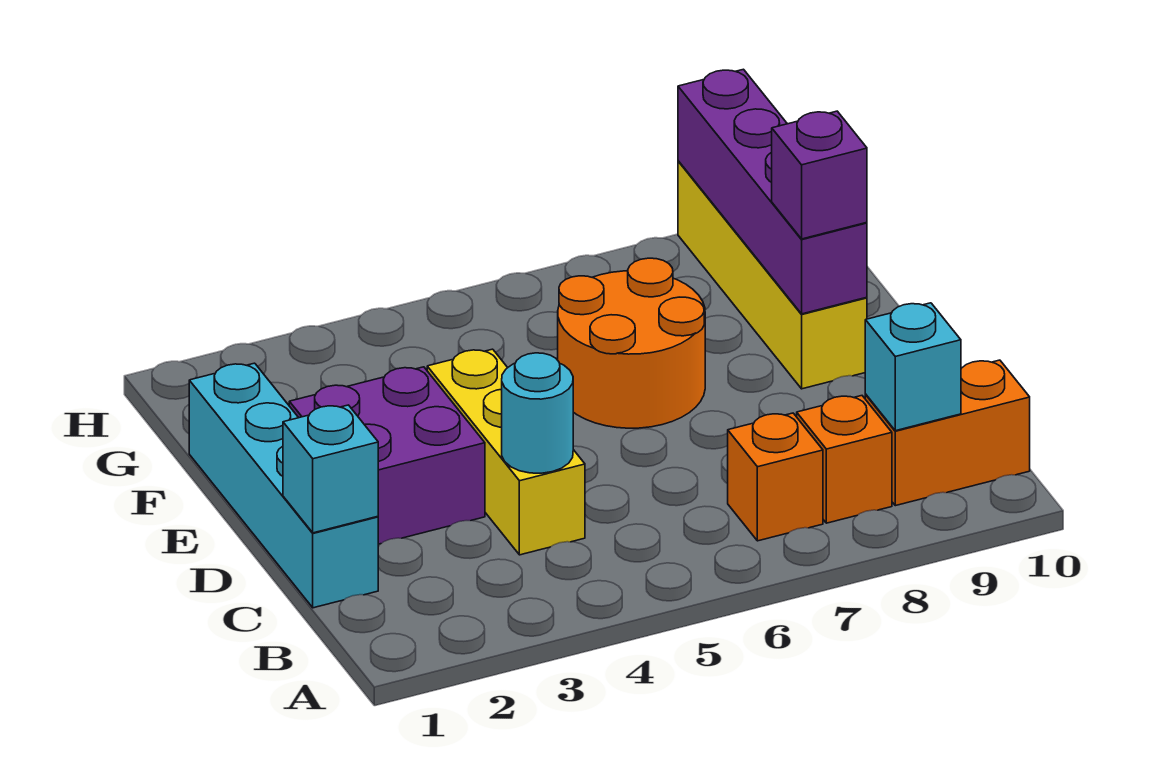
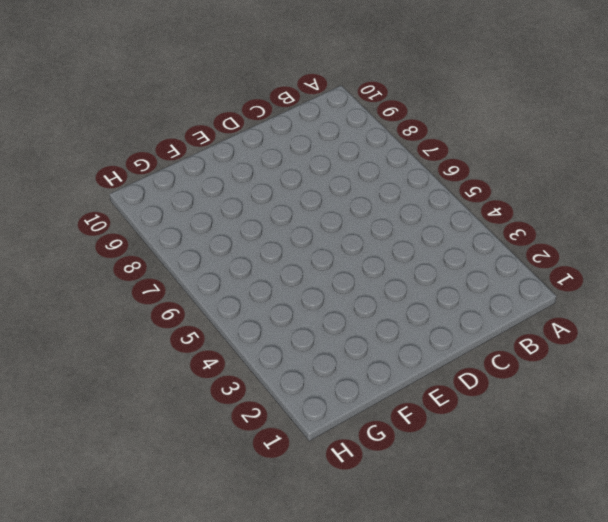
none -> orange 1x1 brick [728,413,823,541]
none -> orange 1x1 brick [797,396,892,523]
none -> orange 1x2 brick [865,360,1030,506]

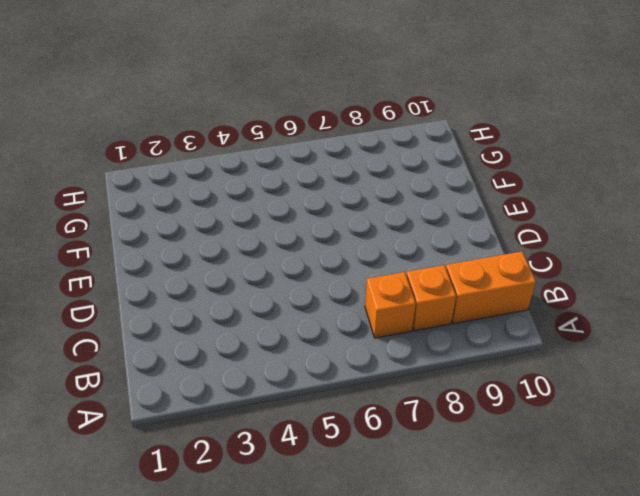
none -> cyan 1x4 brick [189,363,378,608]
none -> yellow 1x3 brick [427,349,585,555]
none -> purple 2x2 brick [289,367,485,544]

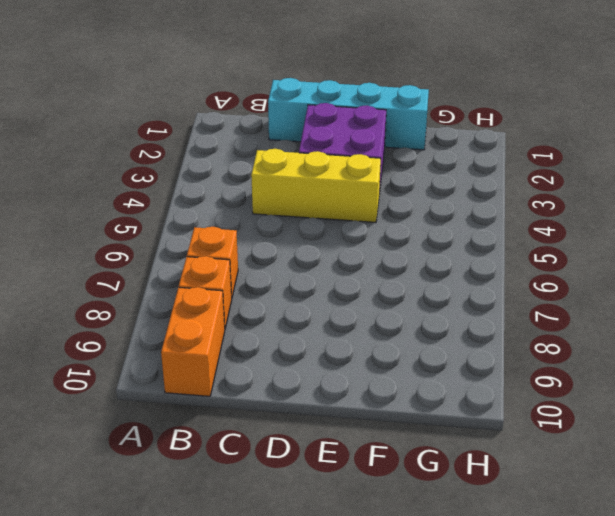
none -> orange 2x2 round brick [558,258,705,428]
none -> yellow 1x4 brick [678,161,867,389]
none -> cyan 1x1 brick [865,303,961,431]

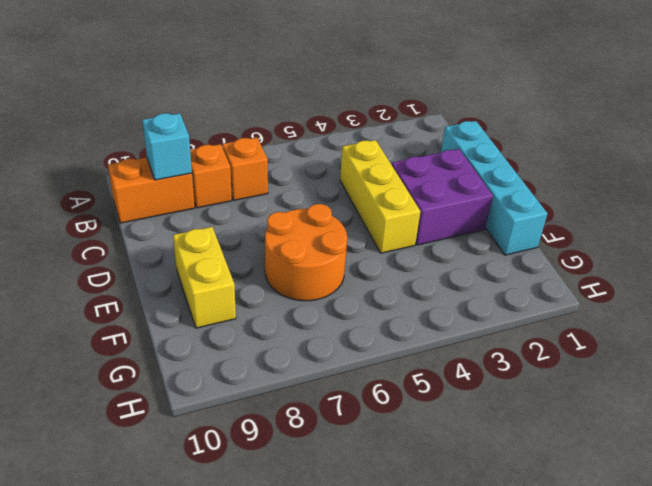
yellow 1x2 brick [173,227,236,328] -> yellow 1x4 brick [678,161,867,389]
none -> cyan 1x1 brick [283,405,378,533]
none -> cyan 1x1 round brick [502,353,573,473]
none -> purple 1x4 brick [678,69,867,314]

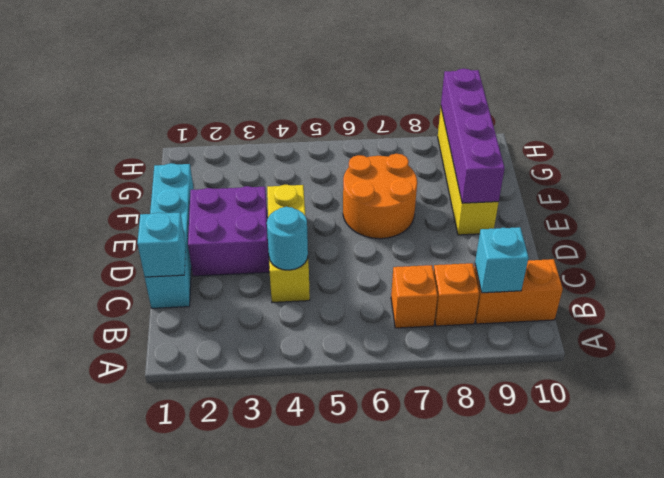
none -> purple 1x1 brick [772,111,867,239]

